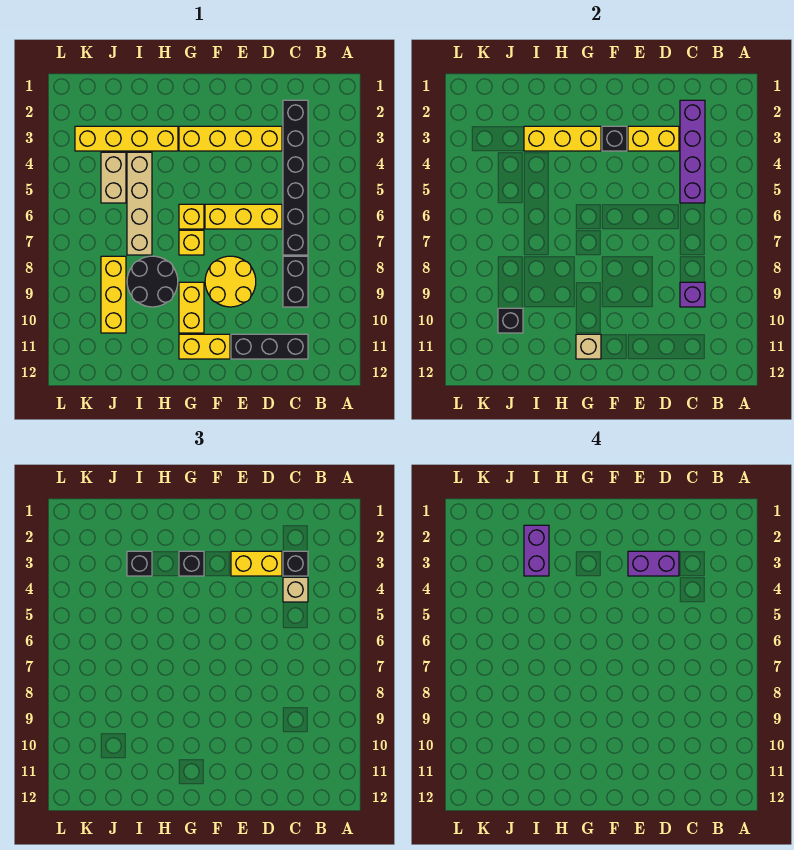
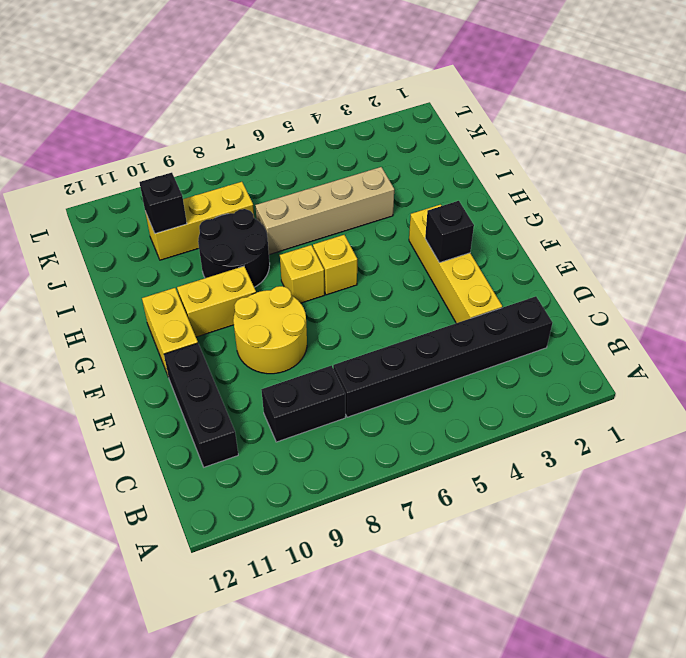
none -> yellow 1x3 brick [205,204,282,229]
none -> yellow 1x4 brick [75,126,178,151]
none -> tan 1x2 brick [101,152,126,203]

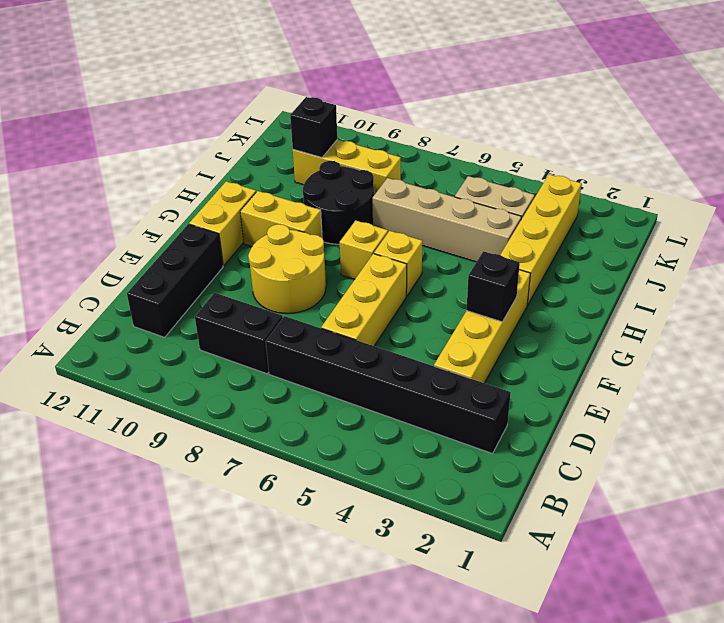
none -> purple 1x4 brick [680,100,705,203]
none -> purple 1x1 brick [680,282,705,307]
none -> yellow 1x2 brick [628,126,679,151]

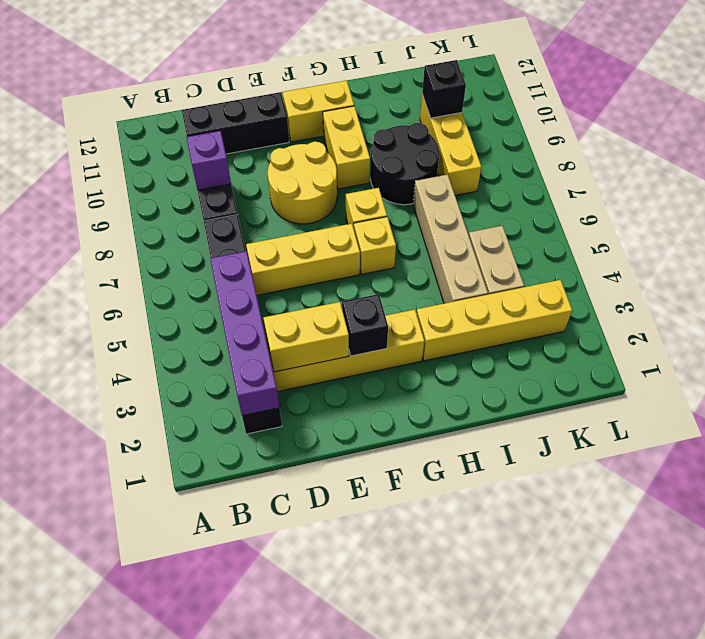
none -> yellow 1x3 brick [524,126,601,151]
none -> tan 1x1 brick [576,334,601,359]
none -> black 1x1 brick [283,551,308,576]

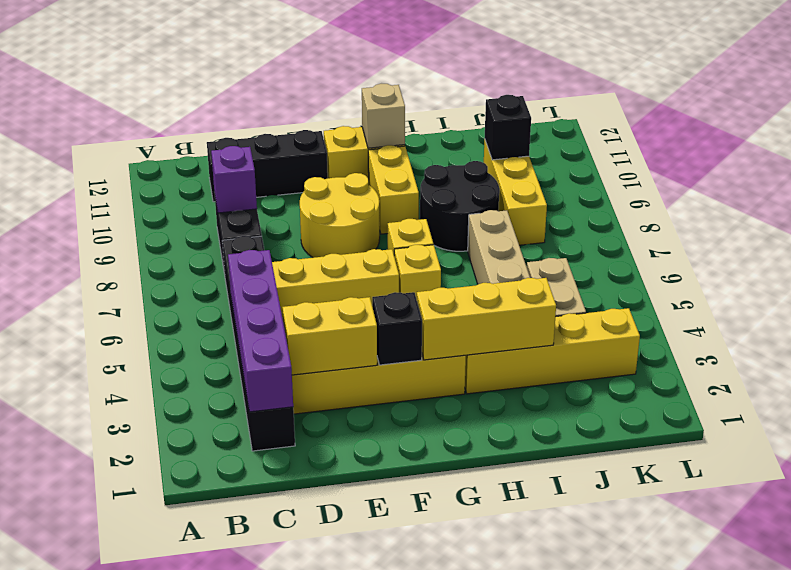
none -> black 1x1 brick [283,551,308,576]
none -> tan 1x1 brick [283,577,308,602]
none -> yellow 1x2 brick [231,551,282,576]

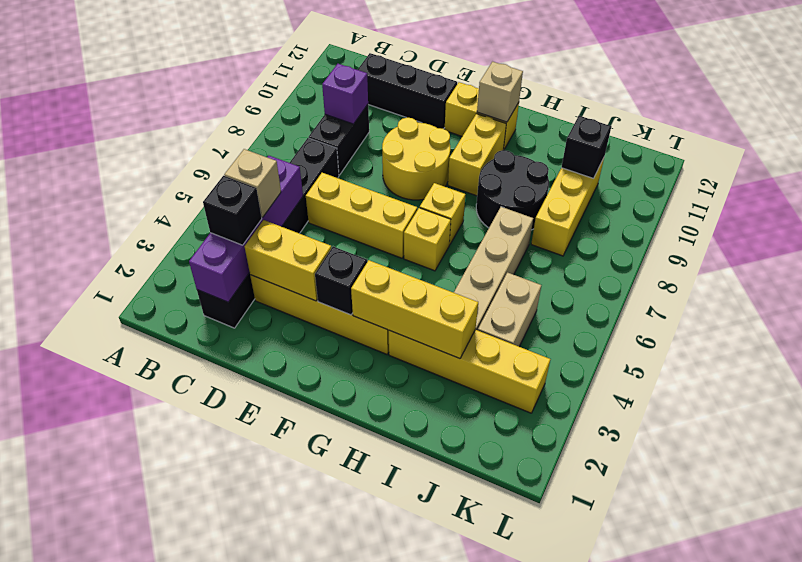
none -> yellow 1x2 brick [231,551,282,576]
none -> black 1x1 brick [179,551,204,576]
none -> black 1x1 brick [127,551,152,576]

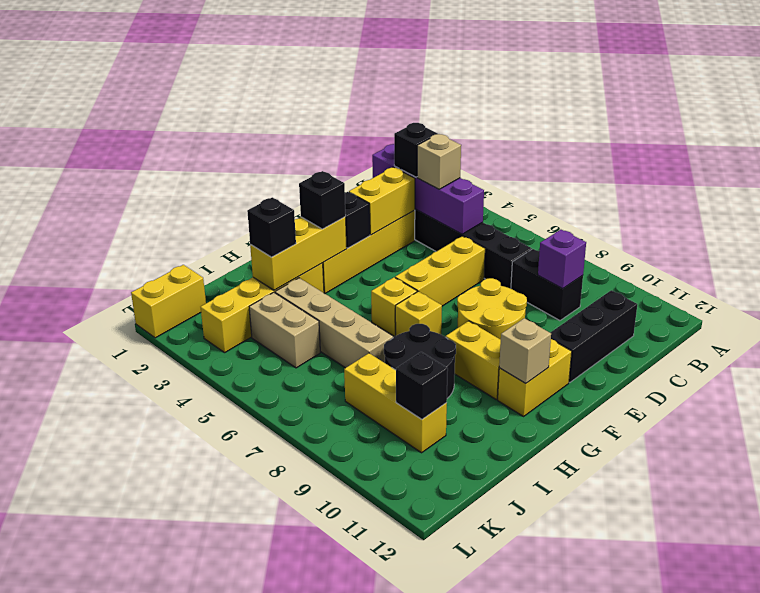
yellow 1x2 brick [131,265,206,338] -> yellow 1x2 brick moved to [231,551,282,576]
none -> purple 1x2 brick [628,551,679,576]
none -> purple 1x2 brick [524,525,549,576]

